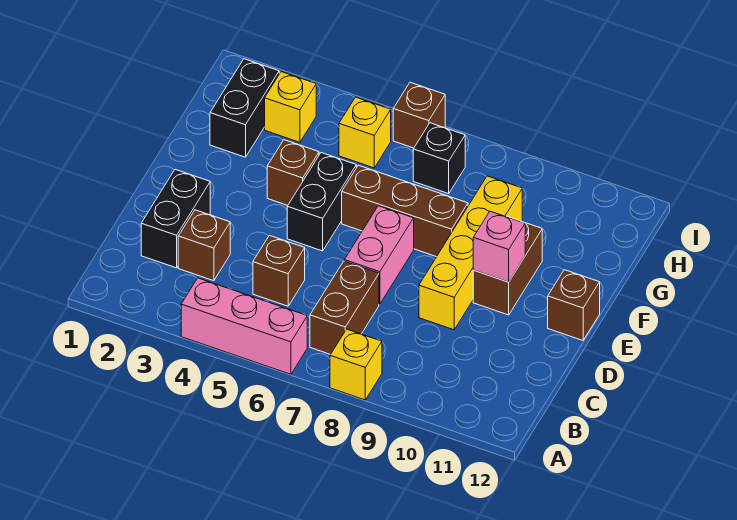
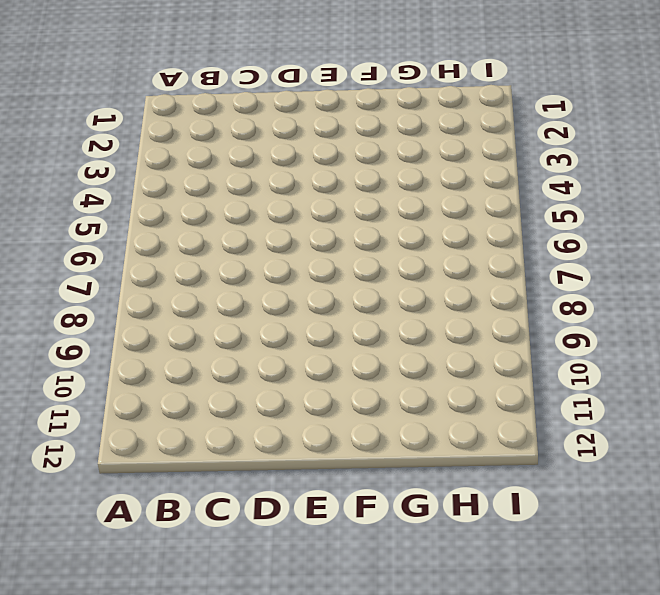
none -> pink 1x3 brick [181,278,307,374]
none -> yellow 1x1 brick [330,329,382,400]
none -> brown 1x2 brick [310,261,379,354]

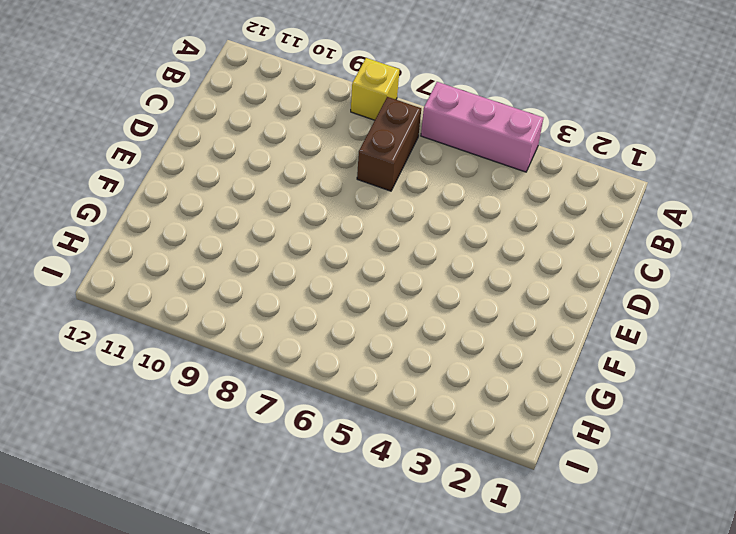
none -> black 1x2 brick [141,170,210,268]
none -> brown 1x1 brick [178,210,230,281]
none -> brown 1x1 brick [253,236,305,306]

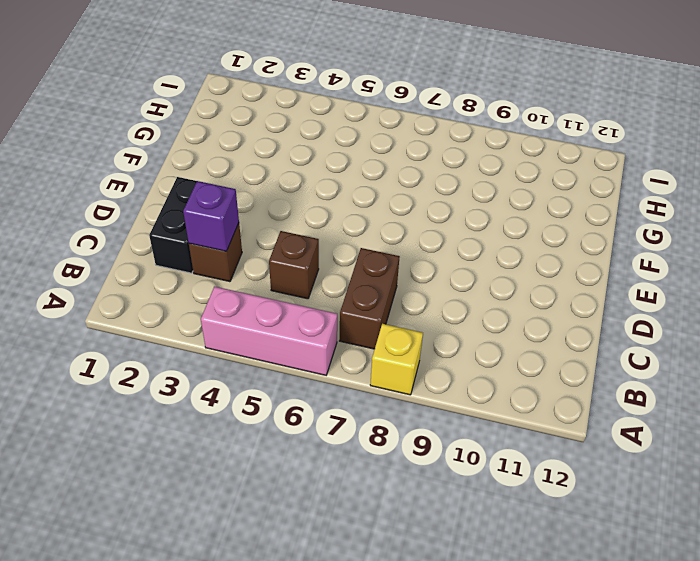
purple 1x1 brick [183,181,239,251] -> none
none -> pink 1x2 brick [345,206,414,304]
none -> yellow 1x4 brick [419,176,522,330]
none -> black 1x2 brick [287,153,356,251]

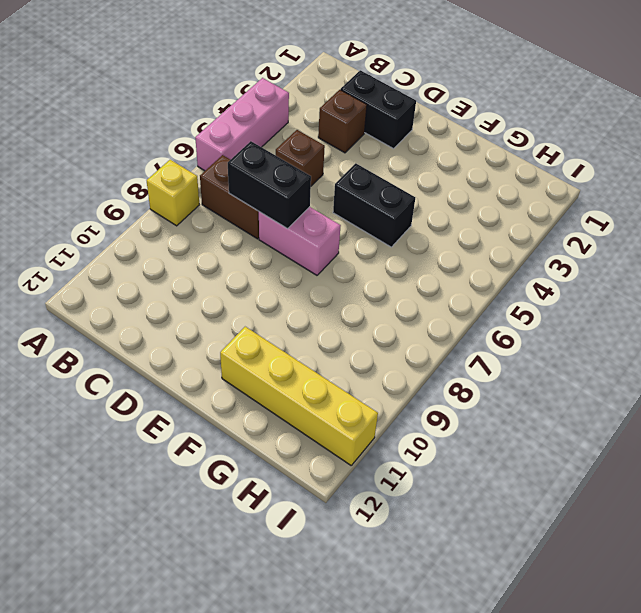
black 1x2 brick [228,141,311,229] -> black 1x2 brick moved to [210,59,279,157]
yellow 1x4 brick [220,327,378,465] -> yellow 1x4 brick moved to [419,176,522,330]
none -> brown 1x2 brick [473,217,542,315]
none -> brown 1x1 brick [548,270,600,340]
none -> brown 1x1 brick [267,140,319,205]

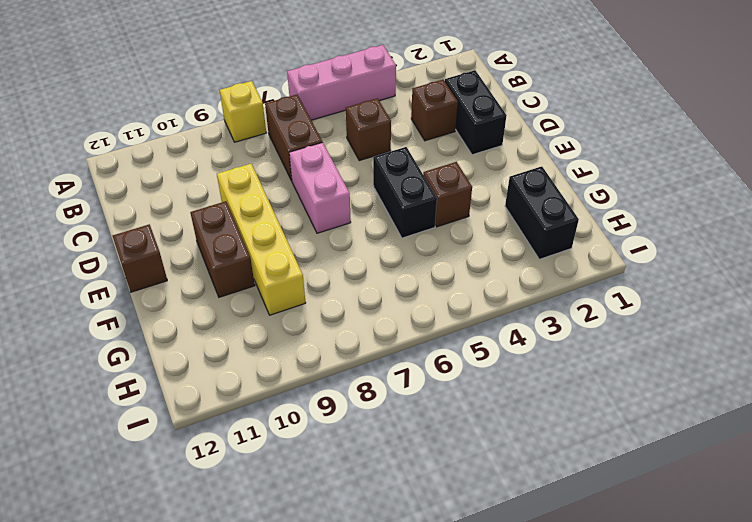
none -> brown 1x3 brick [342,165,468,257]
none -> yellow 1x1 brick [265,72,316,142]
none -> yellow 1x1 brick [339,97,391,168]

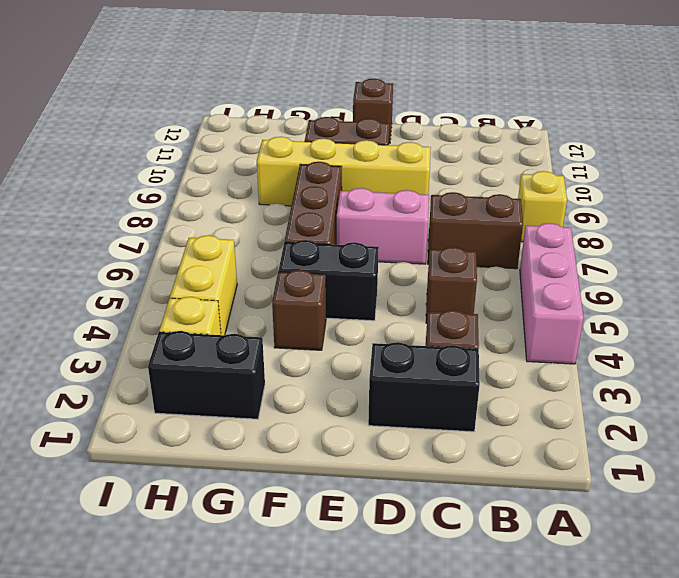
yellow 1x2 brick [170,235,237,335] -> yellow 1x1 brick [339,97,391,168]
none -> black 1x1 brick [413,123,465,194]
none -> brown 1x1 brick [393,82,445,148]
none -> pink 1x1 brick [473,211,525,282]

